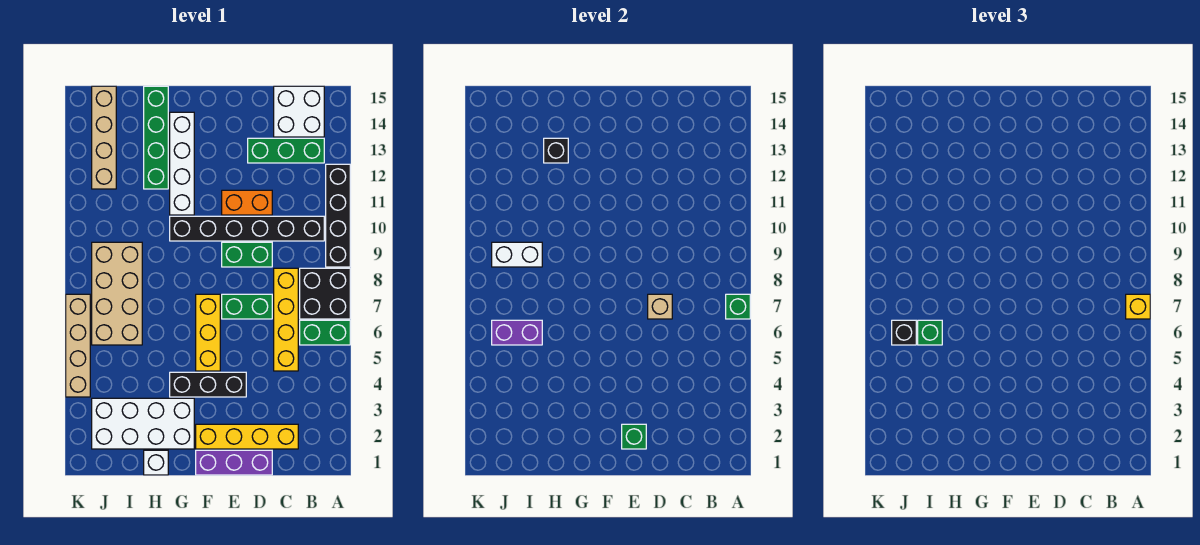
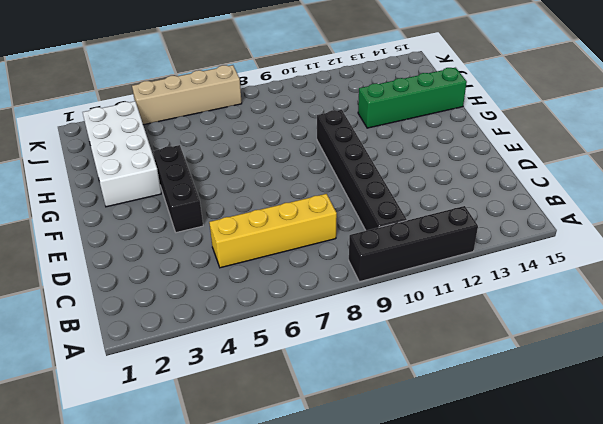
none -> green 1x2 brick [300,320,350,345]
none -> black 2x2 brick [300,268,350,319]
none -> green 1x3 brick [248,138,324,163]
none -> white 2x2 brick [274,86,324,137]

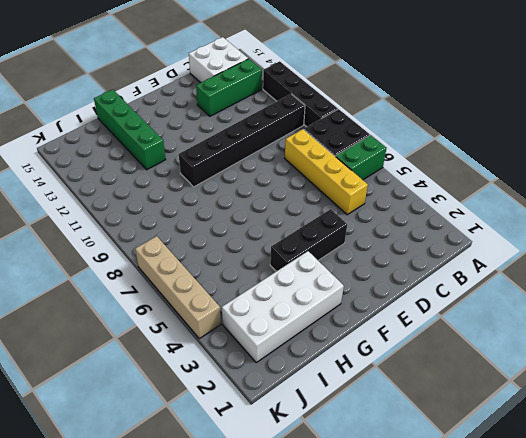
none -> yellow 1x4 brick [196,424,298,449]
none -> purple 1x3 brick [196,450,272,475]
none -> green 1x2 brick [222,294,272,319]
none -> green 1x2 brick [222,242,272,267]

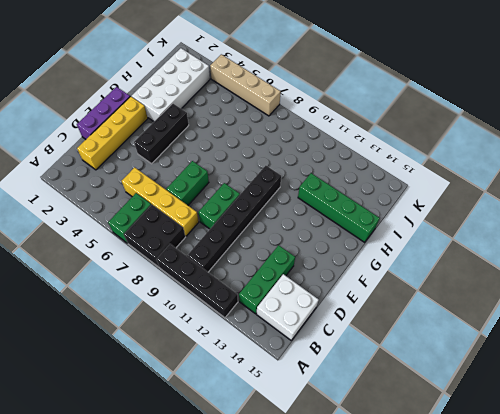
none -> orange 1x2 brick [222,190,272,215]
none -> yellow 1x3 brick [196,294,220,371]
none -> white 1x4 brick [170,112,194,215]
none -> white 1x1 brick [144,450,168,475]

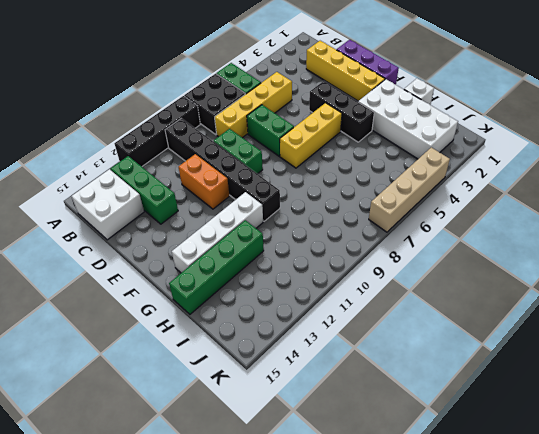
none -> tan 2x4 brick [92,242,142,345]
none -> tan 1x4 brick [92,86,116,189]
none -> green 1x1 brick [726,294,750,319]
none -> tan 1x1 brick [648,294,672,319]

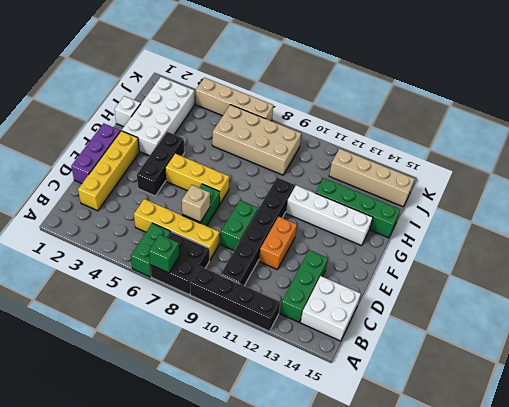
none -> green 1x1 brick [622,424,646,449]
none -> black 1x1 brick [544,138,568,163]
none -> purple 1x2 brick [492,320,542,345]
none -> white 1x2 brick [492,242,542,267]

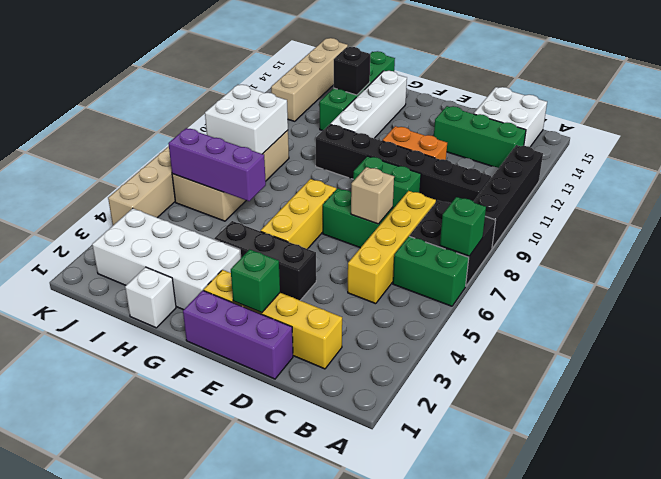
purple 1x3 brick [168,128,266,201] -> purple 1x2 brick [492,320,542,345]
white 2x2 brick [205,85,288,154] -> white 1x2 brick [492,242,542,267]
none -> yellow 1x1 brick [1126,294,1150,319]
none -> green 1x1 brick [918,320,942,345]
none -> black 1x1 brick [892,320,916,345]

